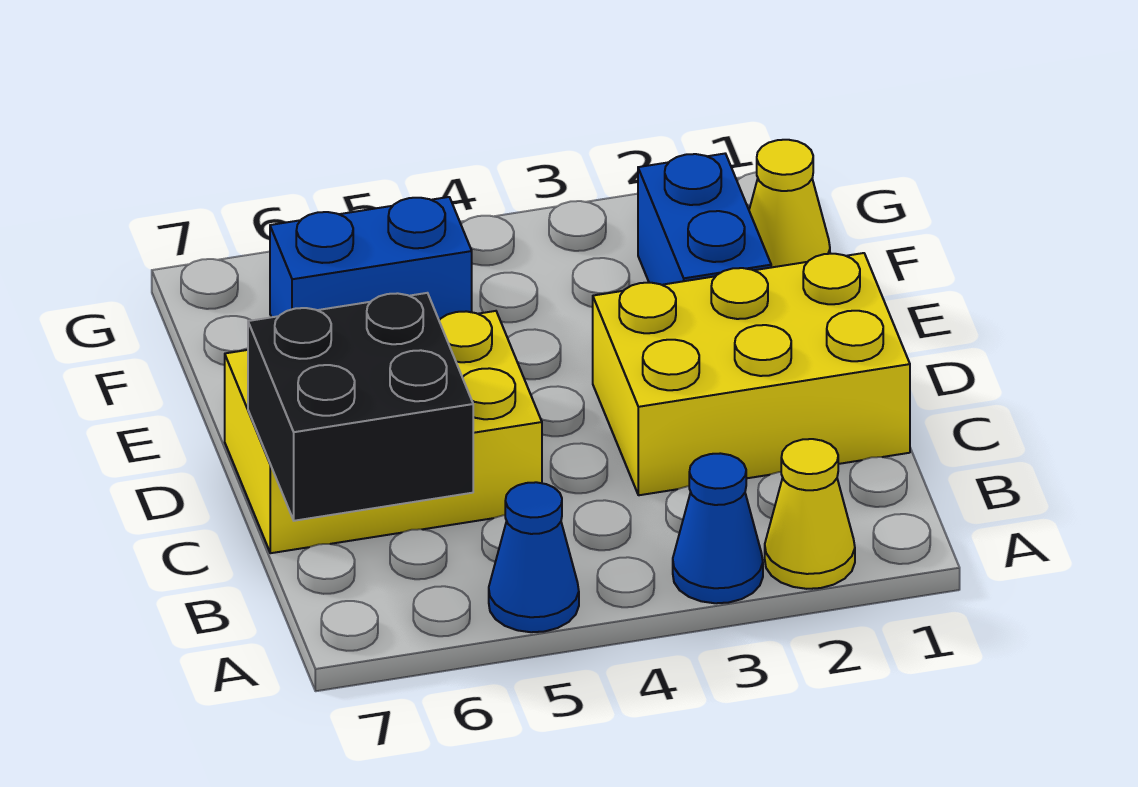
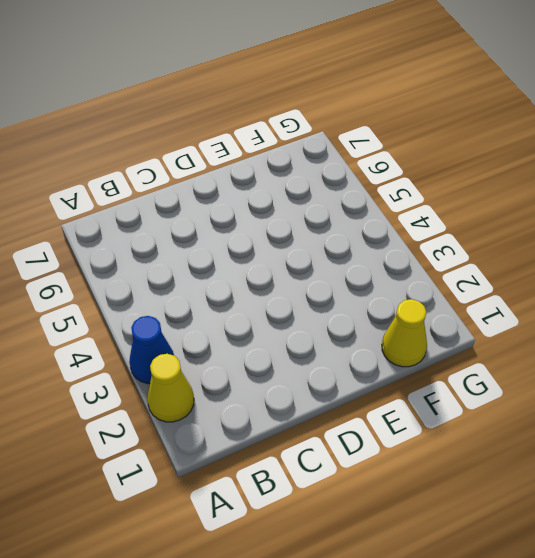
none -> blue 1x1 cone [489,482,579,632]
none -> yellow 2x3 brick [593,253,910,495]

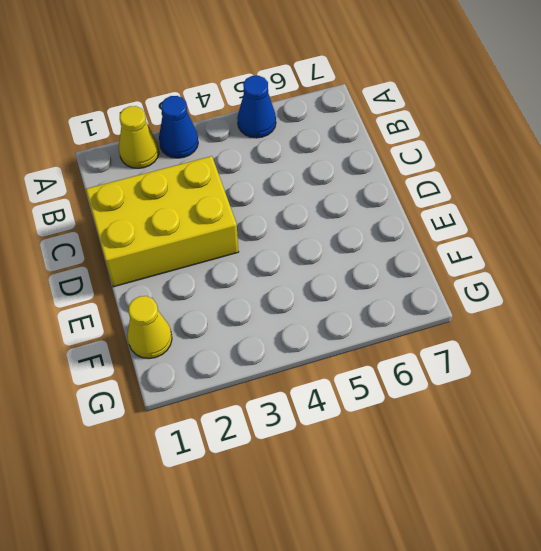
none -> yellow 2x3 brick [225,311,542,553]
none -> blue 1x2 brick [638,154,771,285]

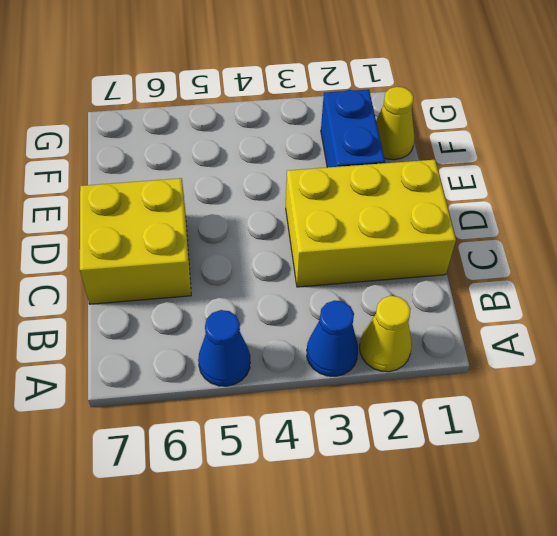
yellow 2x2 brick [80,178,191,304] -> yellow 2x3 brick [225,311,542,553]
none -> blue 1x2 brick [270,197,472,320]
none -> black 2x2 brick [248,293,473,521]

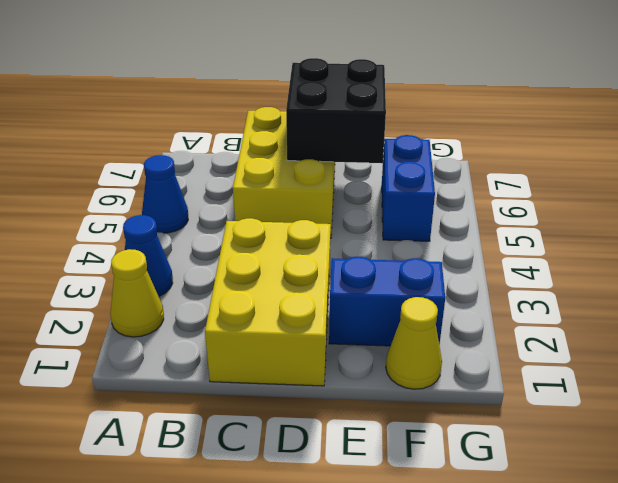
black 2x2 brick [286,58,386,163] -> black 2x2 brick moved to [248,293,473,521]

